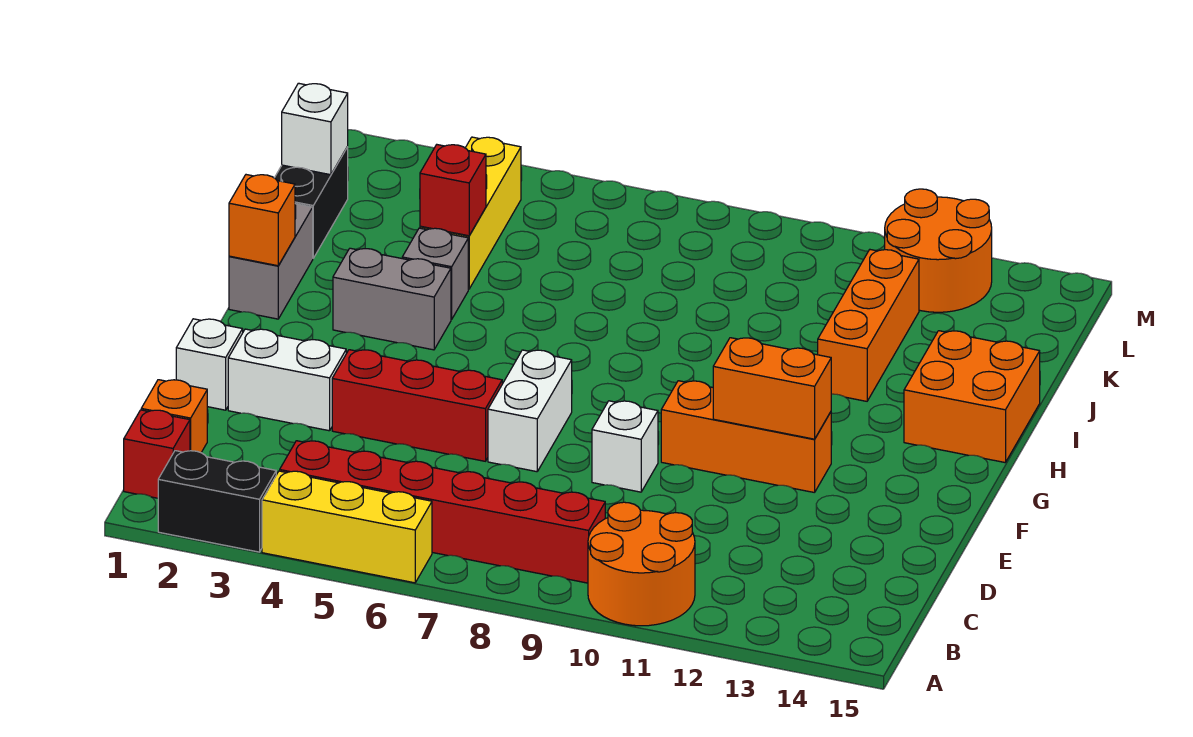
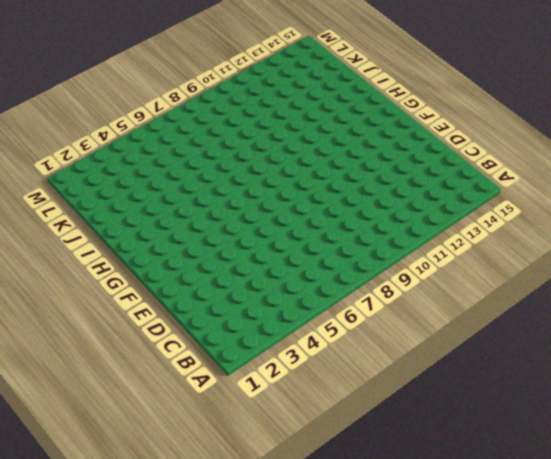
none -> black 1x2 brick [158,451,276,552]
none -> yellow 1x3 brick [262,471,432,583]
none -> orange 2x2 round brick [588,502,695,626]

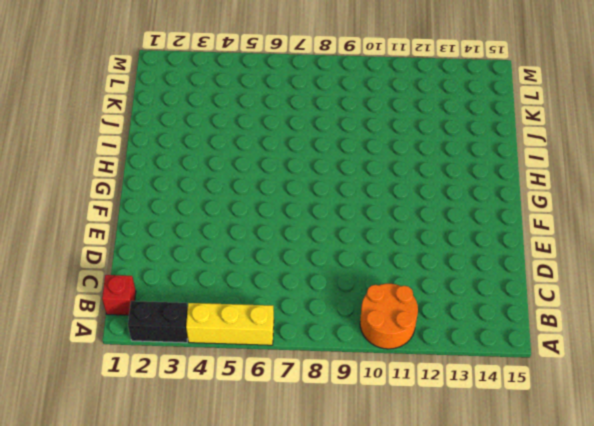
none -> red 1x6 brick [280,441,605,583]
none -> orange 1x1 brick [141,380,207,453]
none -> white 1x1 brick [176,319,243,410]

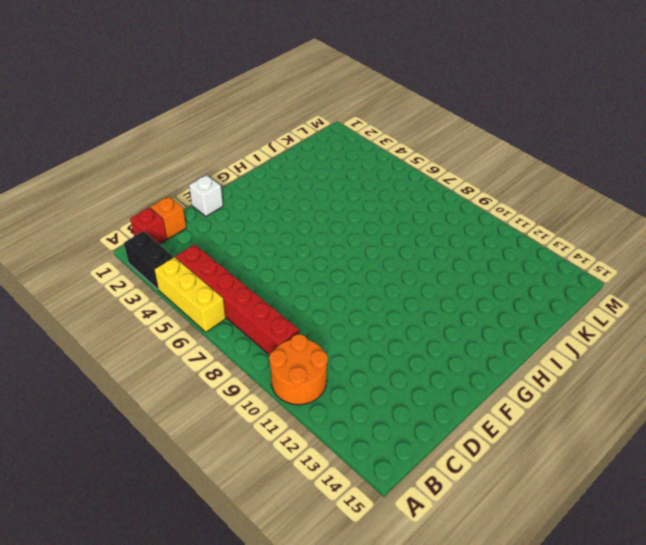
none -> white 1x2 brick [228,329,346,431]
none -> red 1x3 brick [332,350,502,461]
none -> white 1x2 brick [488,350,572,472]

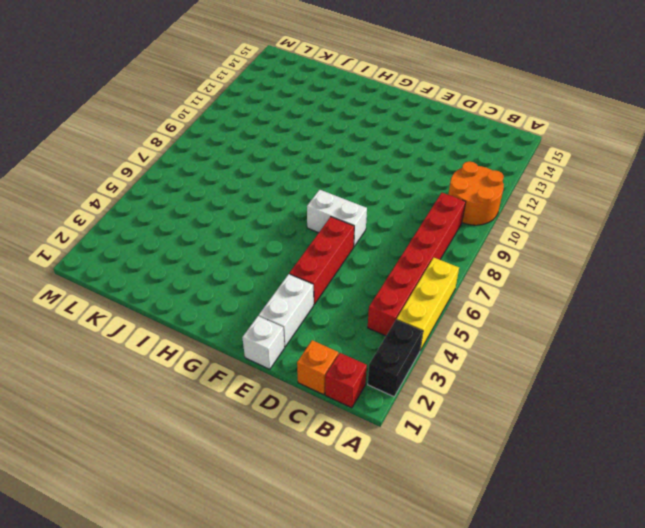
none -> white 1x1 brick [592,401,658,492]
none -> orange 1x3 brick [661,381,831,493]
none -> grey 1x2 brick [229,204,313,319]

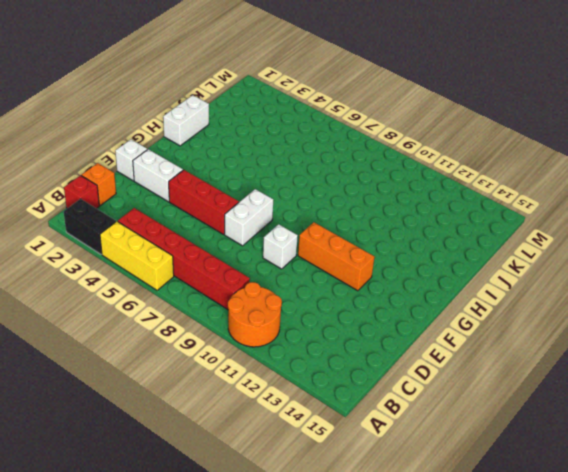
white 1x2 brick [163,95,209,146] -> grey 1x2 brick [229,204,313,319]
none -> grey 1x2 brick [333,248,451,350]
none -> orange 2x2 brick [904,331,1040,462]
none -> grey 1x1 brick [402,228,468,319]

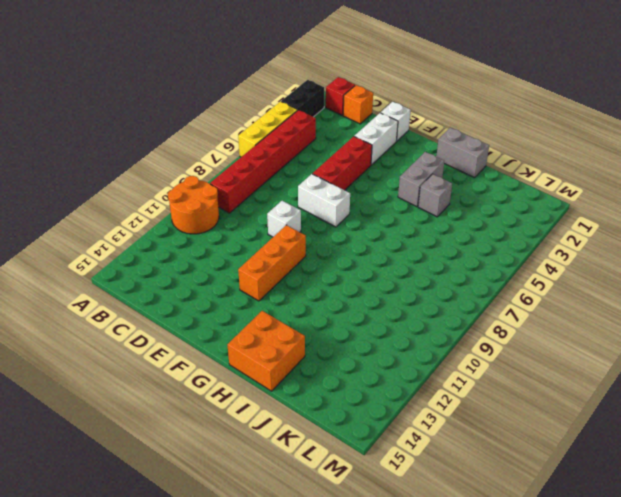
none -> orange 1x3 brick [818,250,919,401]
none -> black 1x2 brick [275,147,348,258]
none -> yellow 1x3 brick [420,137,521,289]

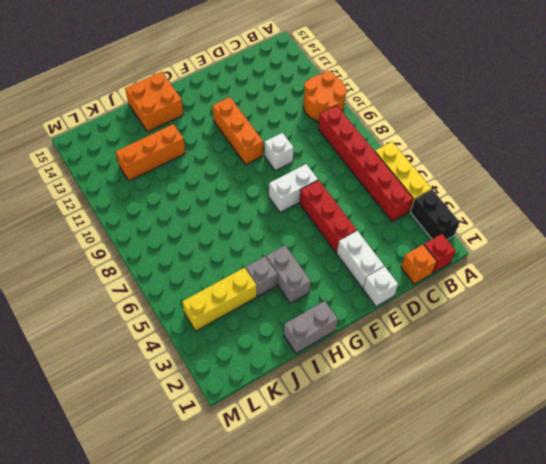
none -> black 1x2 brick [275,147,348,258]
none -> orange 2x2 round brick [885,189,992,312]
none -> orange 1x2 brick [713,338,831,439]

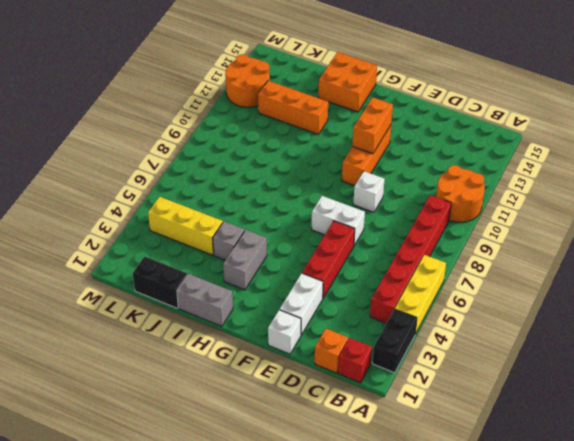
none -> orange 1x1 brick [229,175,295,266]
none -> red 1x1 brick [420,145,486,236]
none -> white 1x1 brick [282,83,348,175]

